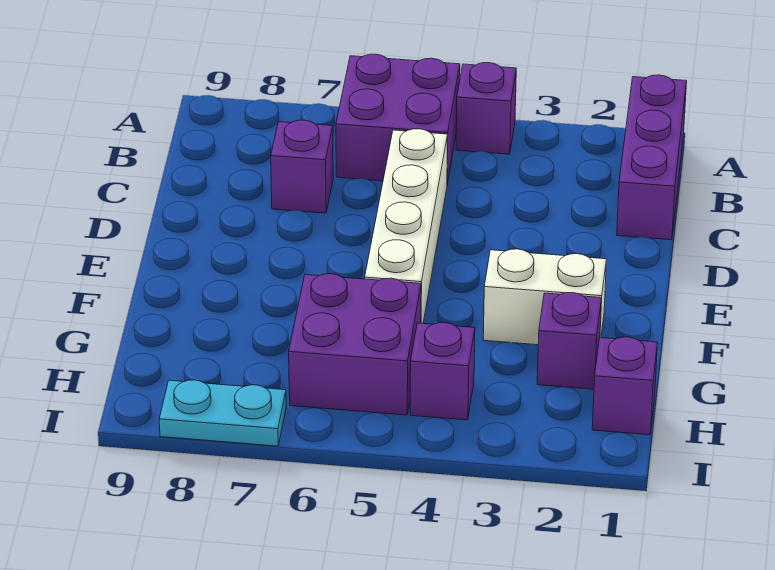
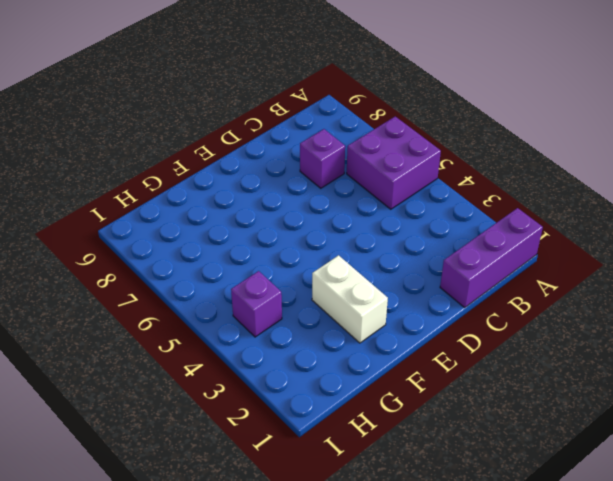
none -> purple 1x1 brick [456,63,516,154]
none -> white 1x4 brick [365,129,448,323]

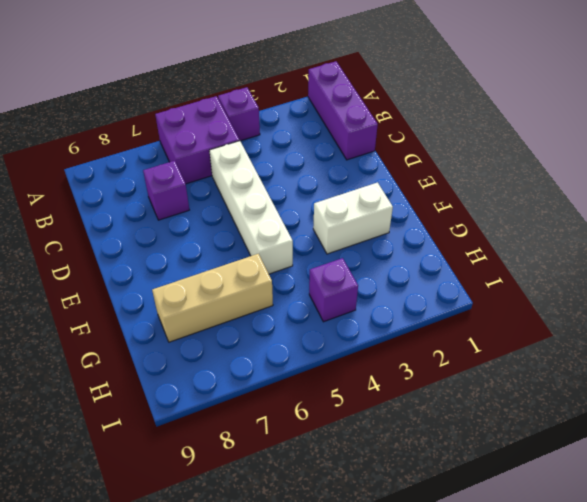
tan 1x3 brick [152,254,273,342] -> purple 2x2 brick [289,274,421,415]
none -> purple 1x1 brick [537,293,602,389]
none -> purple 1x1 brick [592,337,658,435]

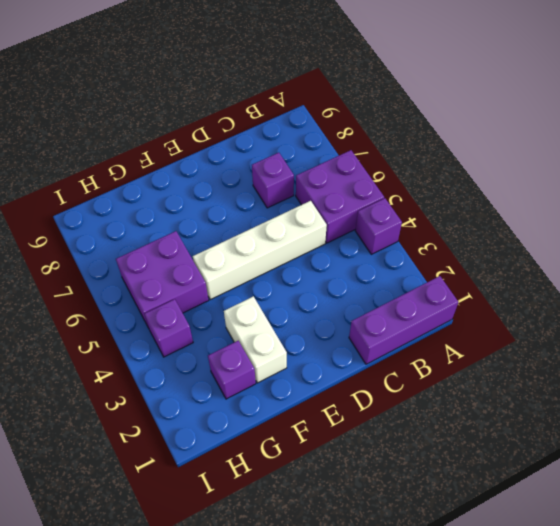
none -> purple 1x1 brick [592,337,658,435]
none -> cyan 1x2 plate [159,380,286,446]

